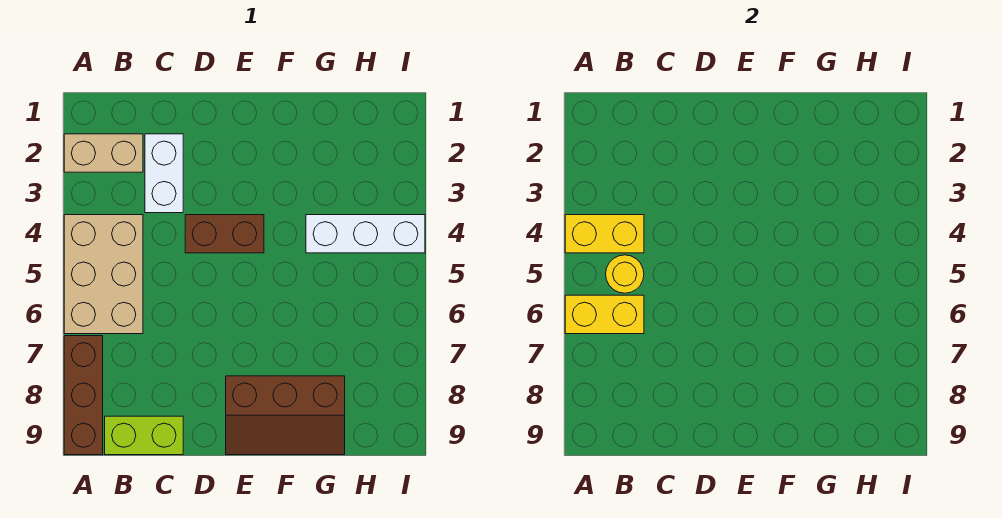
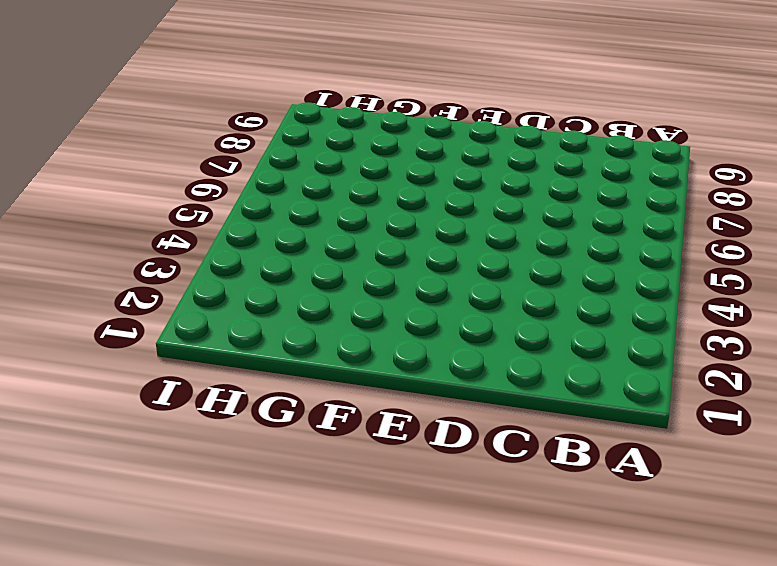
none -> tan 1x2 brick [64,134,143,172]
none -> tan 2x3 brick [64,215,143,334]

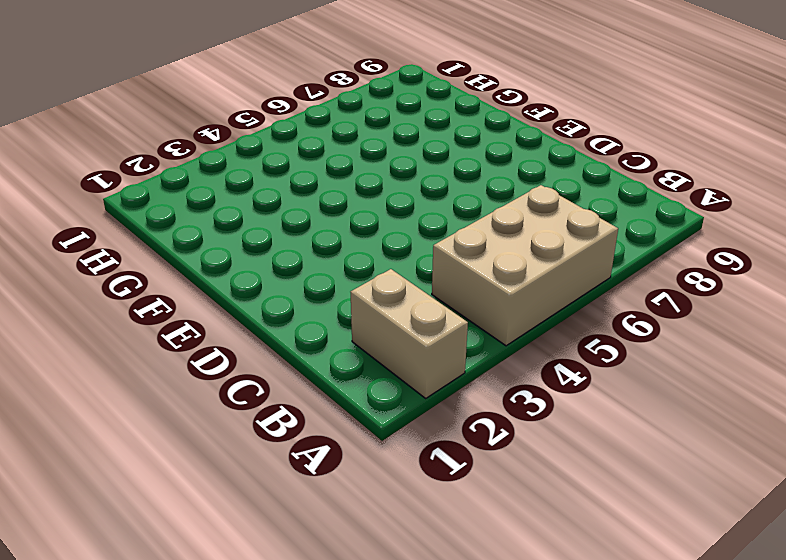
none -> brown 1x3 brick [64,336,103,455]
none -> lime 1x2 brick [105,416,183,455]

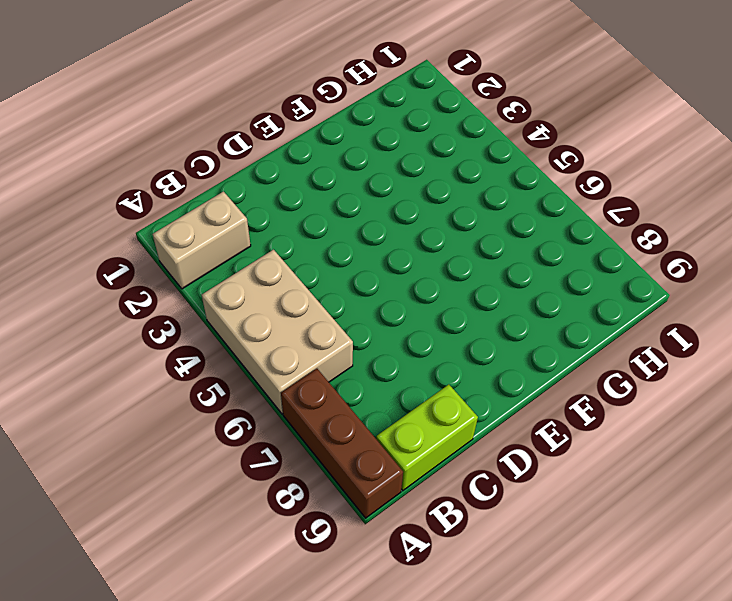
none -> white 1x2 brick [145,134,183,213]
none -> brown 1x2 brick [185,215,264,253]

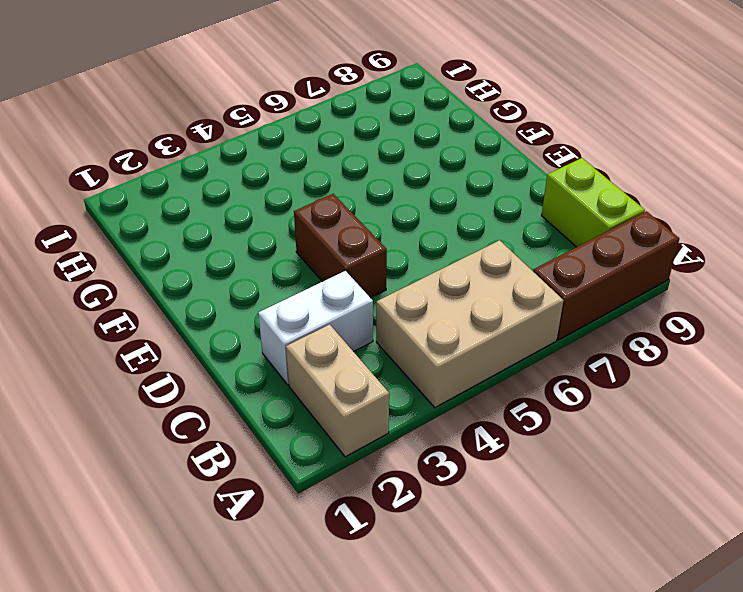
none -> brown 2x3 slope [226,376,345,455]
none -> white 1x3 brick [306,215,425,253]

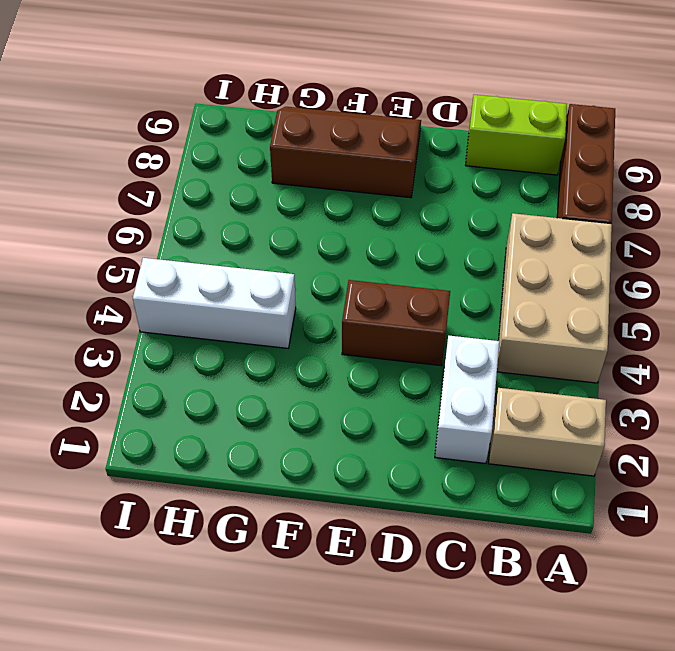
none -> yellow 1x2 brick [565,215,644,253]
none -> yellow 1x2 brick [565,295,644,334]

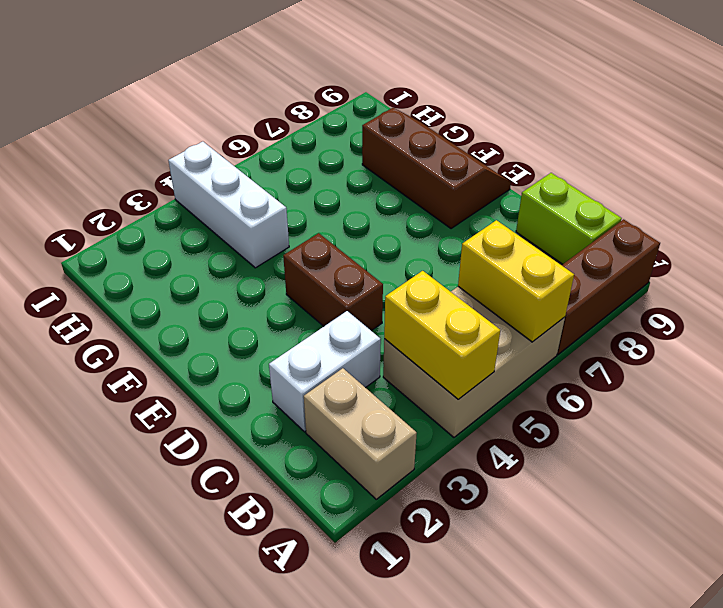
none -> yellow 1x1 round brick [606,255,644,293]

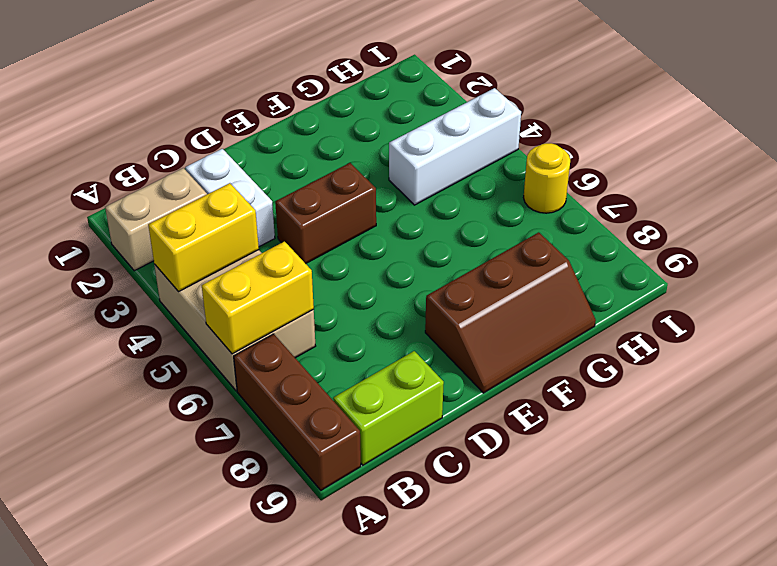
yellow 1x1 round brick [524,143,570,213] -> yellow 1x1 round brick moved to [606,255,644,293]

